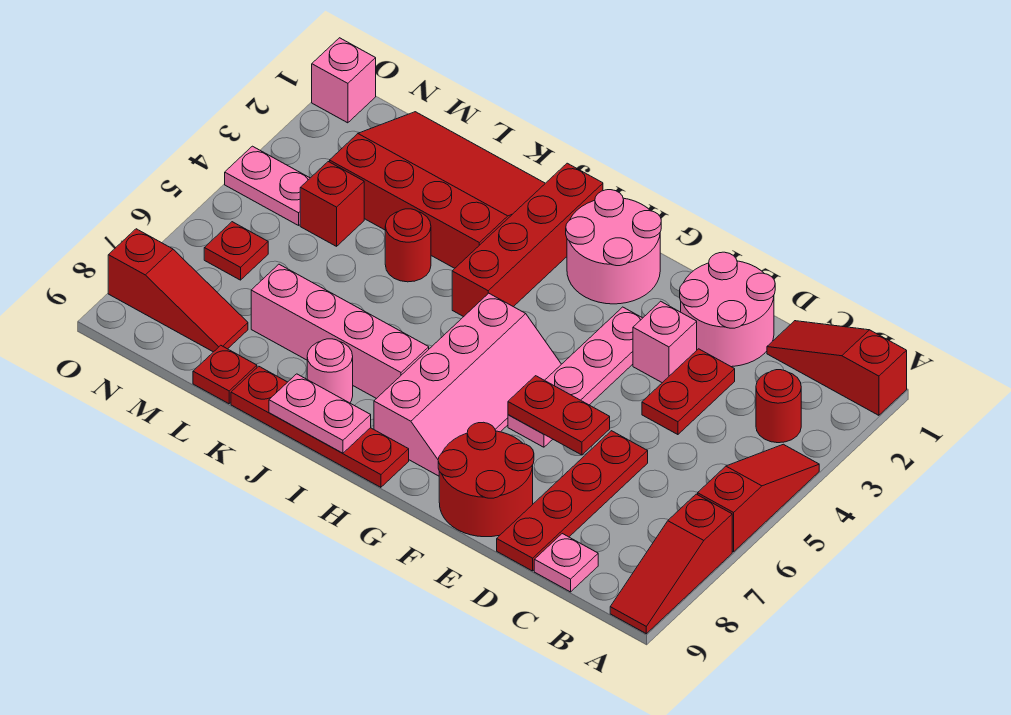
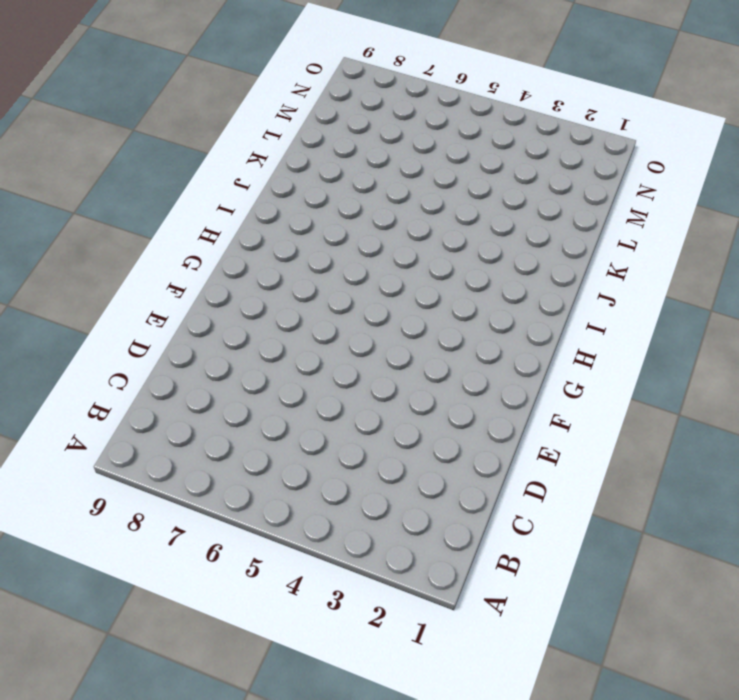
none -> red 1x3 slope [767,321,907,415]
none -> red 1x3 slope [698,444,819,552]
none -> red 1x3 slope [610,494,732,634]

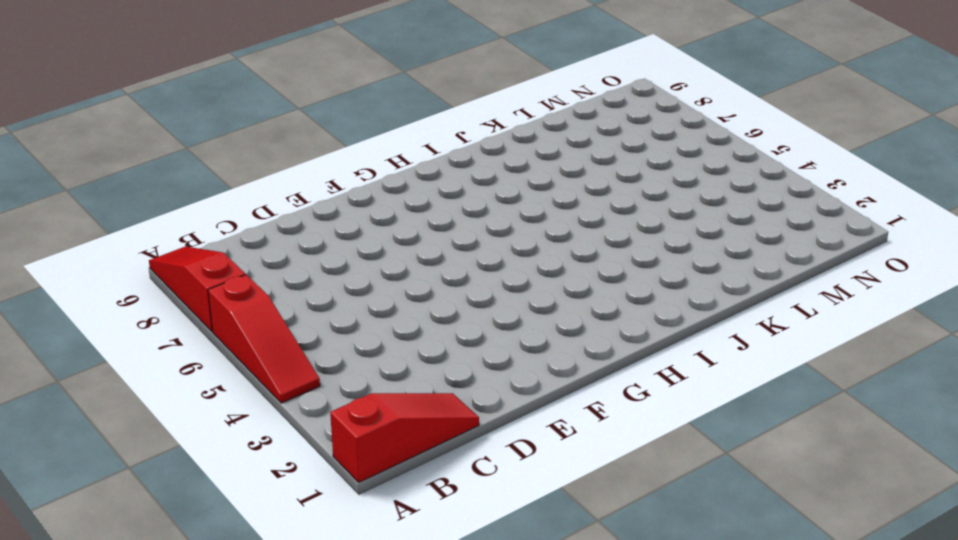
none -> red 1x1 round brick [756,370,801,443]
none -> pink 1x1 plate [534,534,598,592]
none -> pink 2x2 round brick [680,252,775,367]

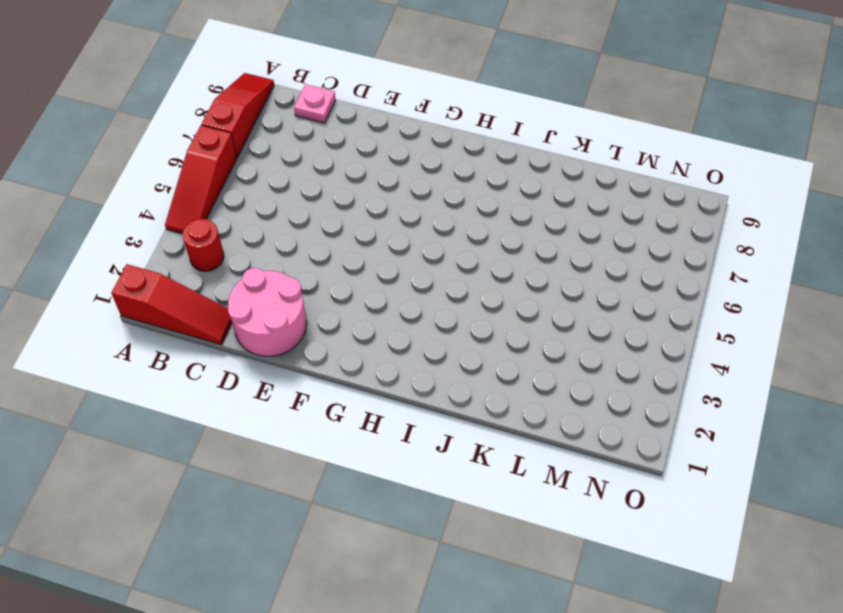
none -> red 1x2 plate [642,349,735,435]
none -> red 1x4 plate [497,431,648,571]
none -> pink 1x1 brick [633,301,697,383]

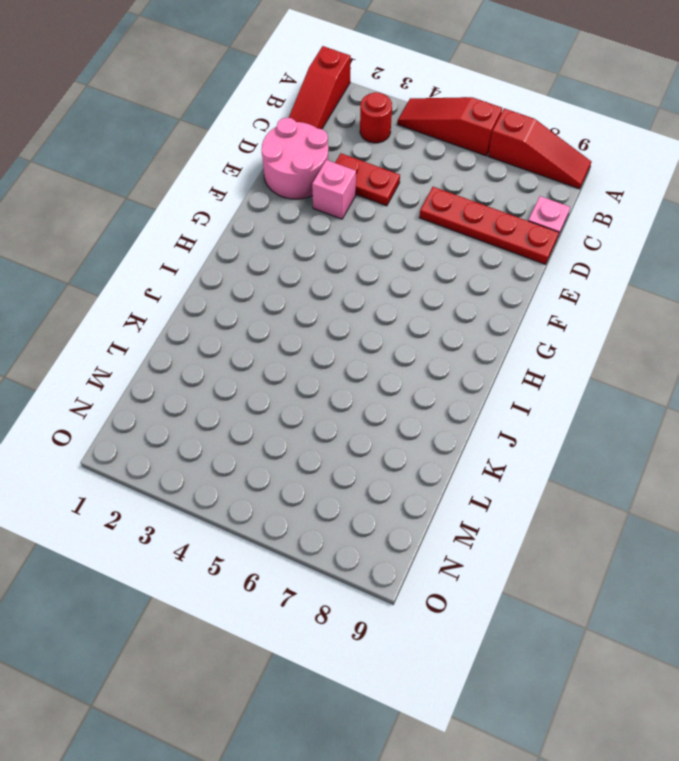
none -> red 2x2 round brick [438,422,534,537]
none -> pink 1x4 plate [508,307,642,447]
none -> pink 2x2 round brick [566,190,661,304]

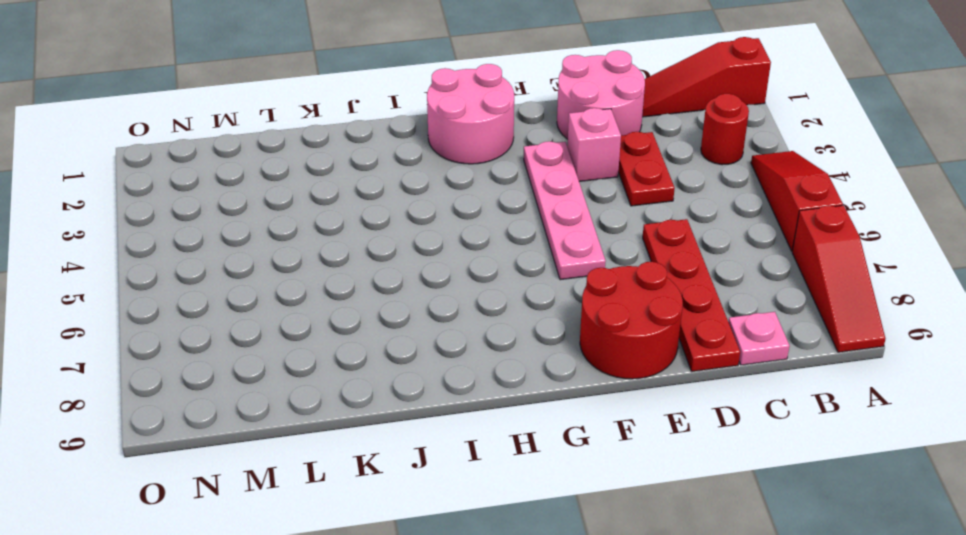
none -> pink 2x4 slope [374,293,561,476]
none -> red 1x4 plate [231,366,409,487]
none -> red 1x4 brick [452,163,603,317]

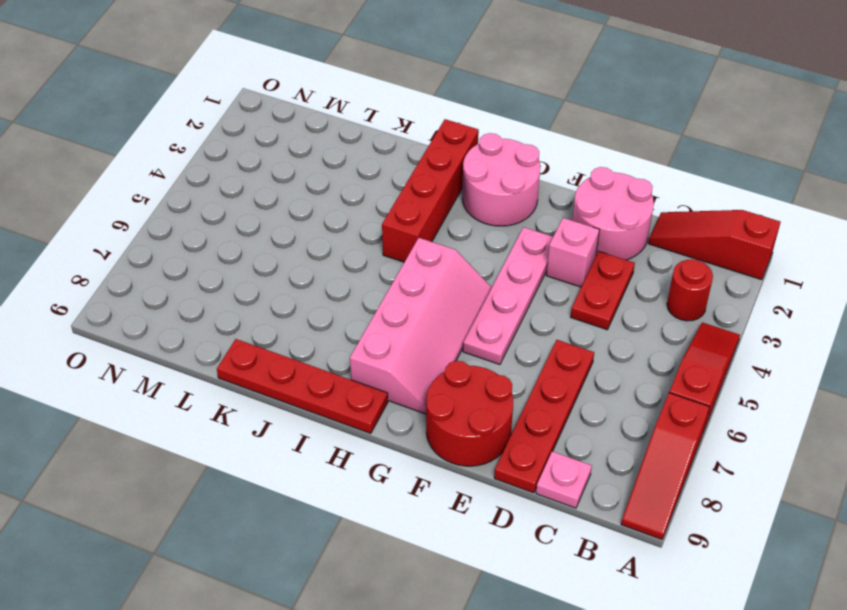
none -> pink 1x4 brick [251,264,429,399]
none -> red 3x4 slope [330,112,545,268]
none -> pink 1x1 round brick [307,339,353,403]

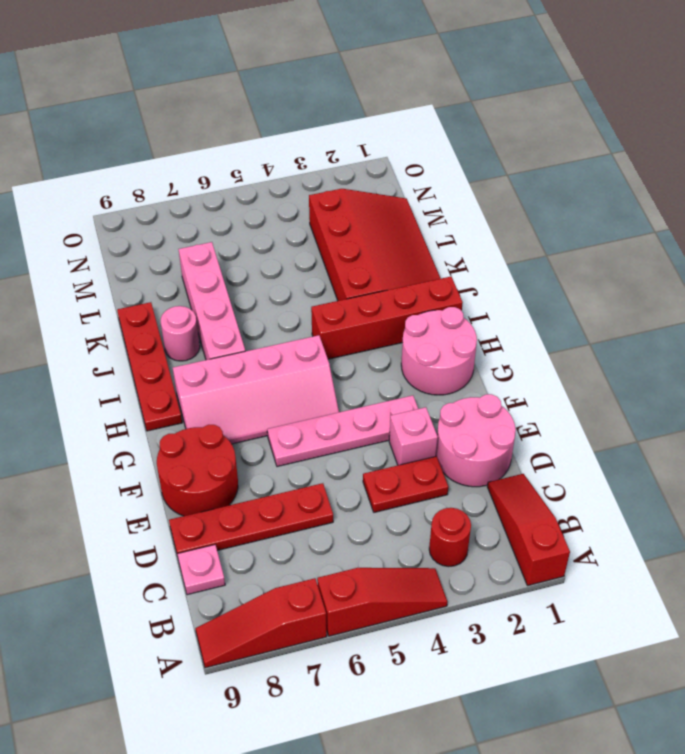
none -> red 1x1 round brick [385,209,431,282]
none -> red 1x1 plate [193,345,257,404]
none -> red 1x1 brick [300,162,364,246]

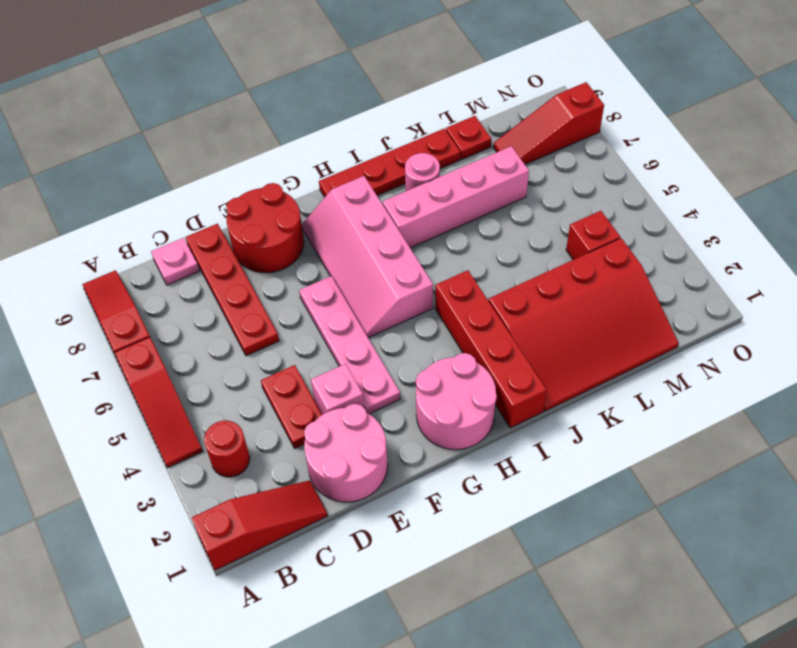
none -> red 1x1 round brick [385,209,431,282]
none -> pink 1x2 plate [225,146,310,225]
none -> red 1x1 plate [204,222,268,280]

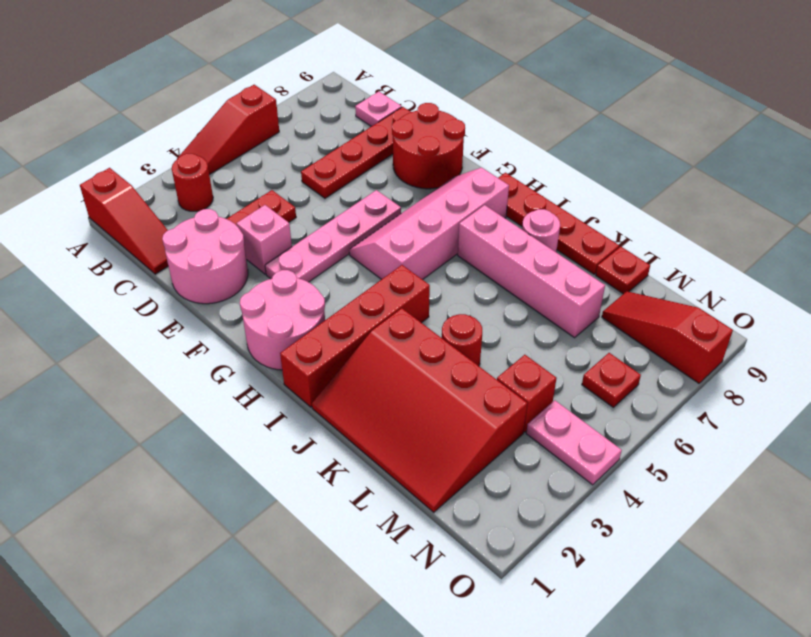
none -> red 1x3 slope [610,494,732,634]
none -> pink 1x1 brick [312,38,376,123]
none -> red 1x2 plate [508,376,610,455]

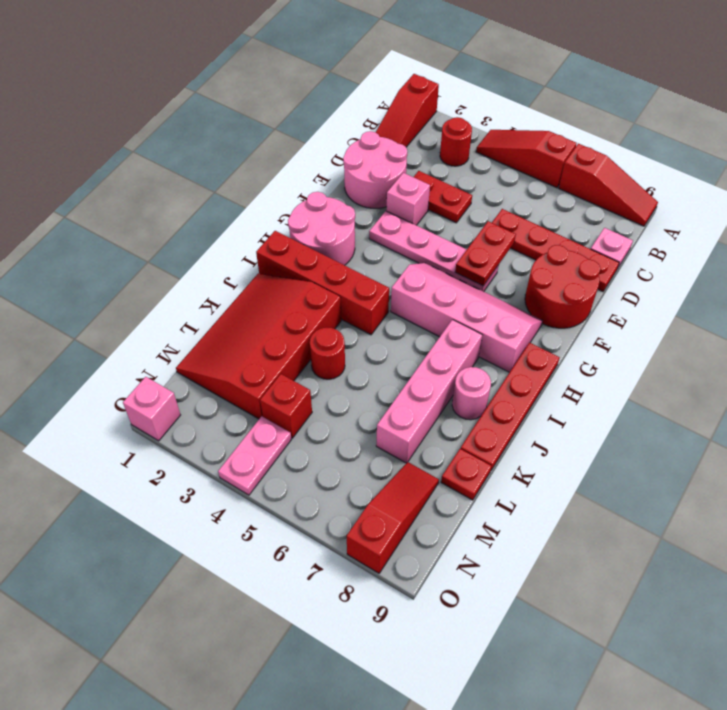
none -> red 1x1 plate [204,222,268,280]
none -> pink 1x2 plate [269,374,371,453]

